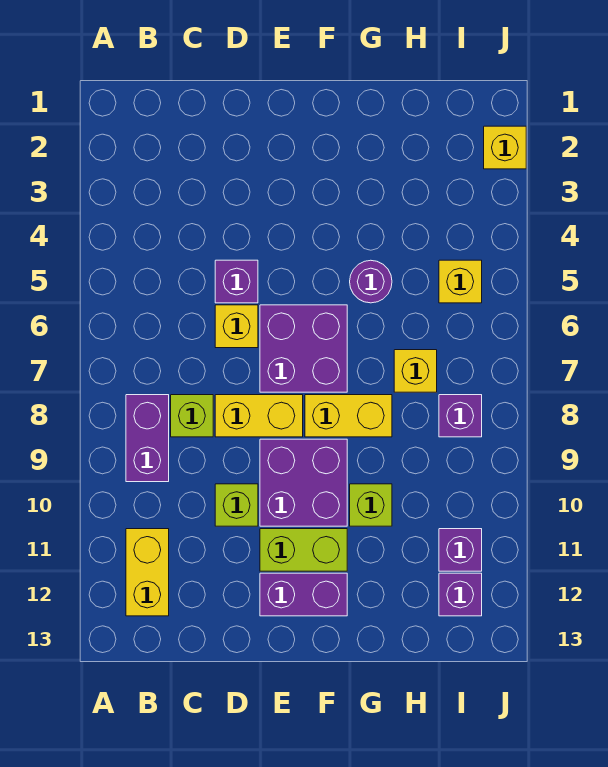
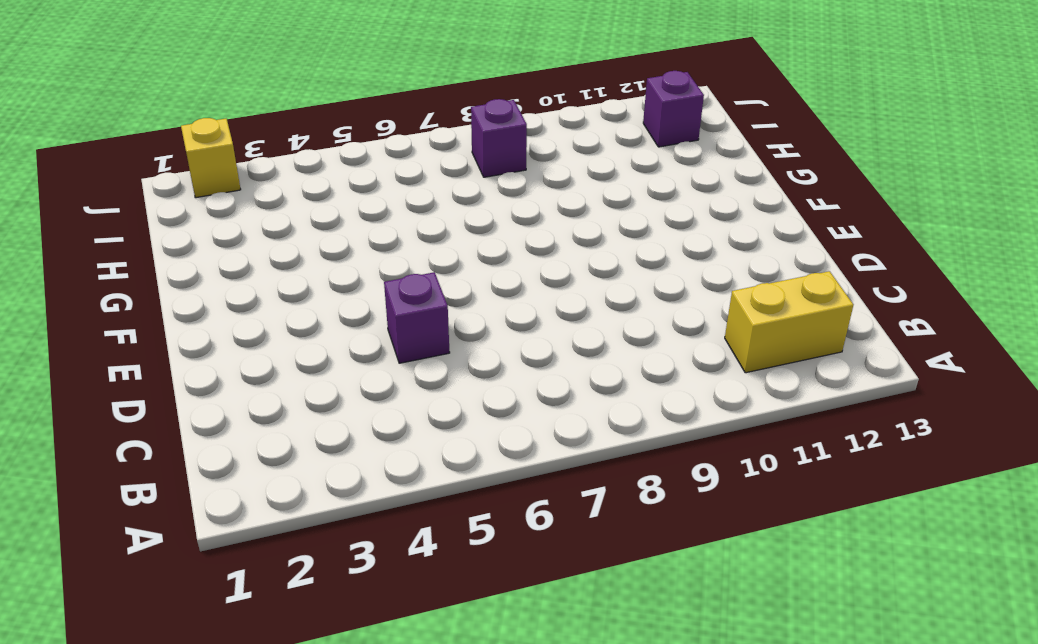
none -> purple 1x2 brick [126,395,169,482]
none -> lime 1x1 brick [171,395,213,437]
none -> yellow 1x1 brick [215,305,258,348]

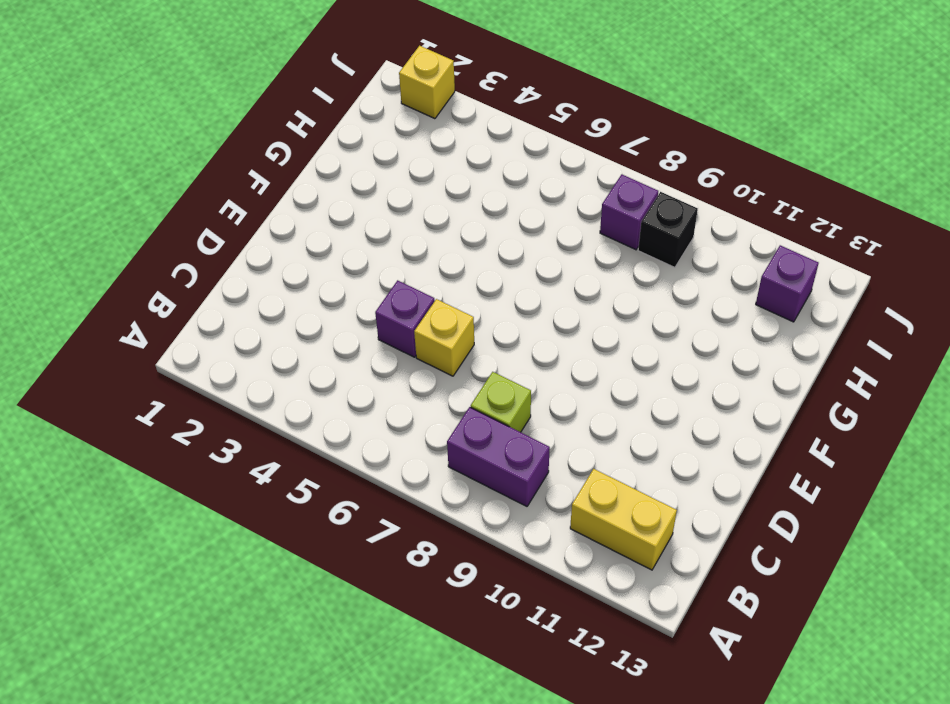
black 1x1 brick [638,192,698,267] -> none
none -> yellow 1x2 brick [215,395,303,437]
none -> lime 1x1 brick [215,484,258,526]
none -> purple 2x2 brick [260,305,347,392]

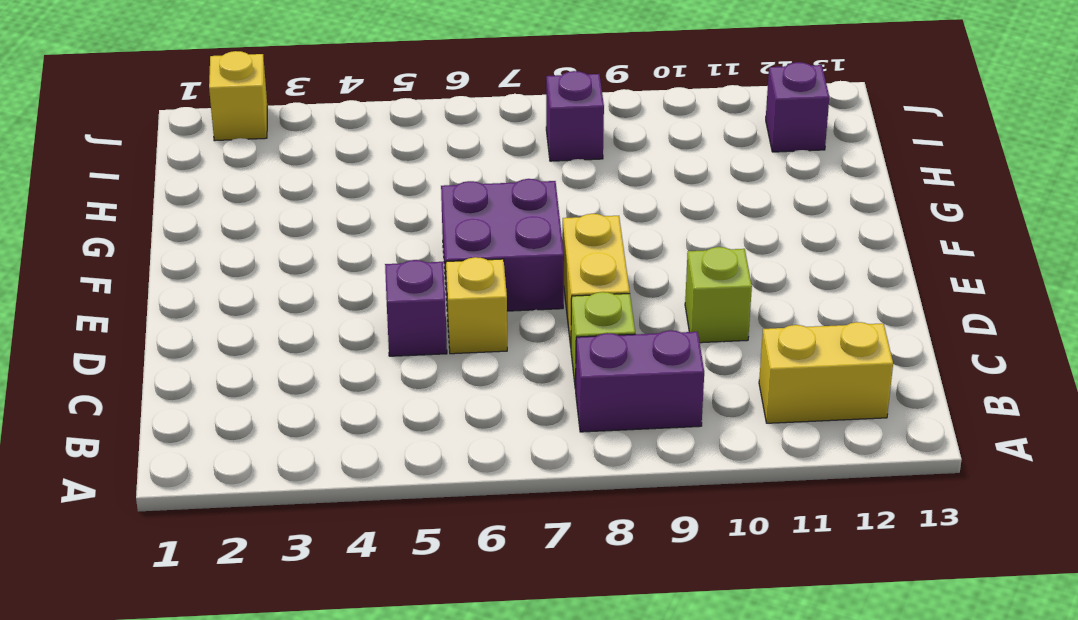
none -> purple 2x2 brick [260,439,347,526]
none -> lime 1x2 brick [260,529,347,571]
none -> purple 1x2 brick [260,573,347,616]

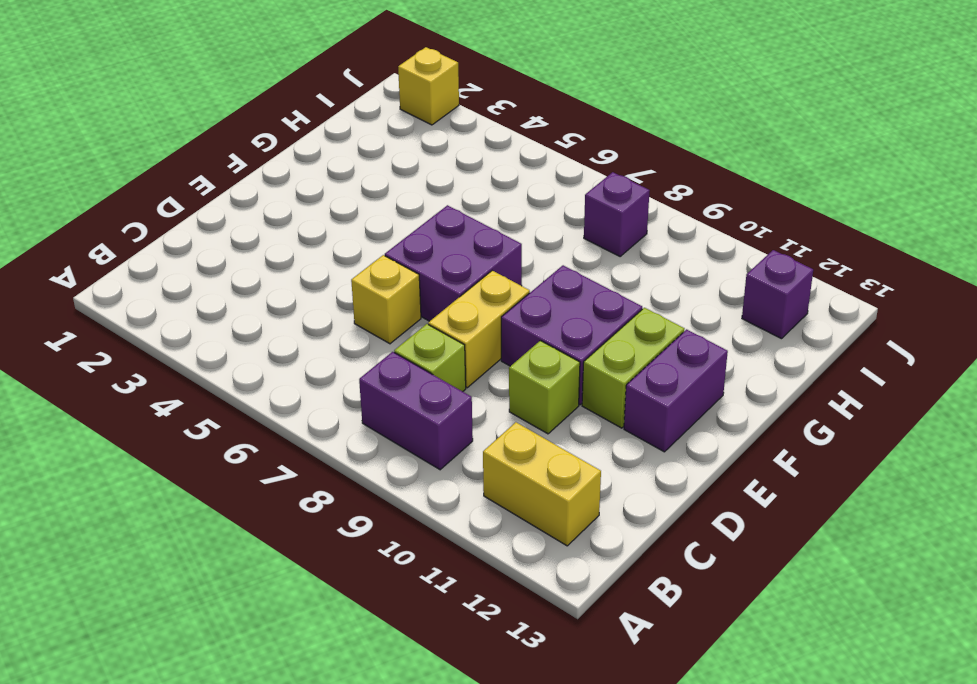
none -> purple 1x1 brick [215,260,258,303]
none -> yellow 1x2 brick [305,395,392,437]
none -> purple 1x1 round brick [350,260,392,303]

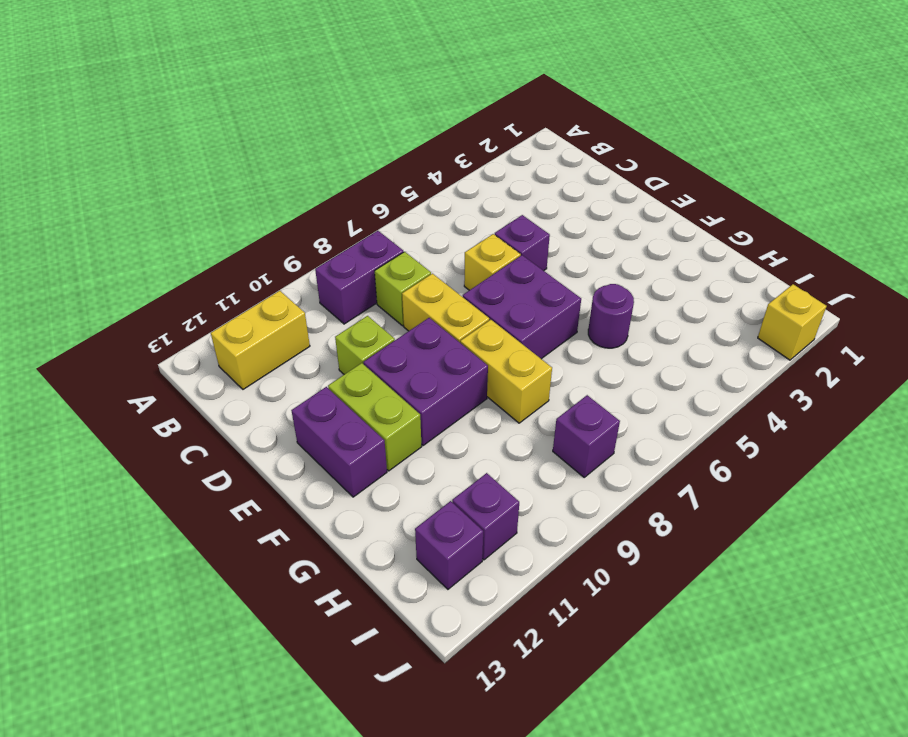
none -> lime 1x1 brick [350,484,392,526]
none -> yellow 1x1 brick [394,350,437,392]
none -> yellow 1x1 brick [439,260,482,303]

